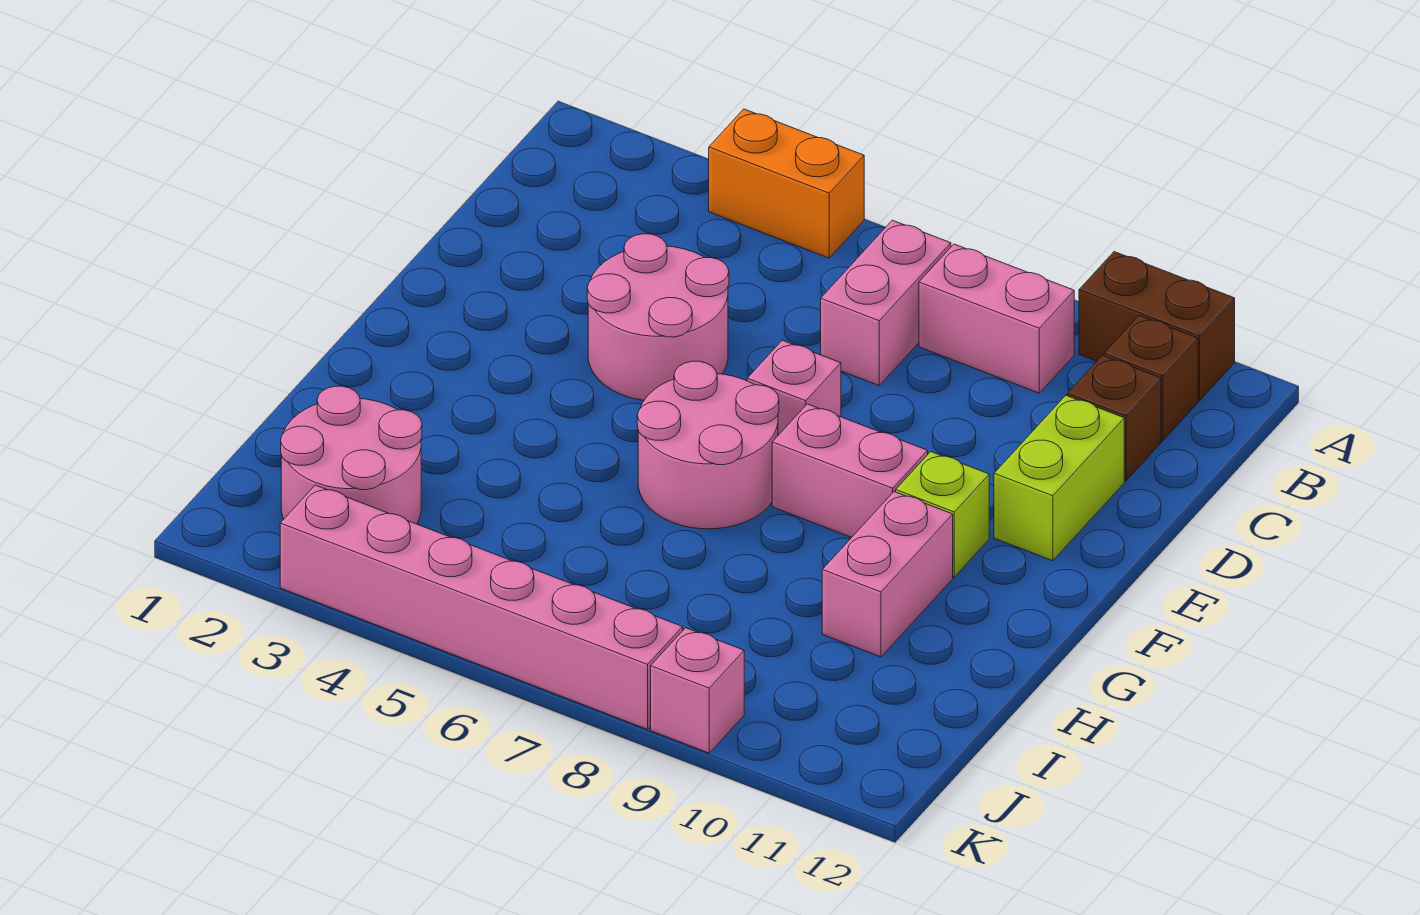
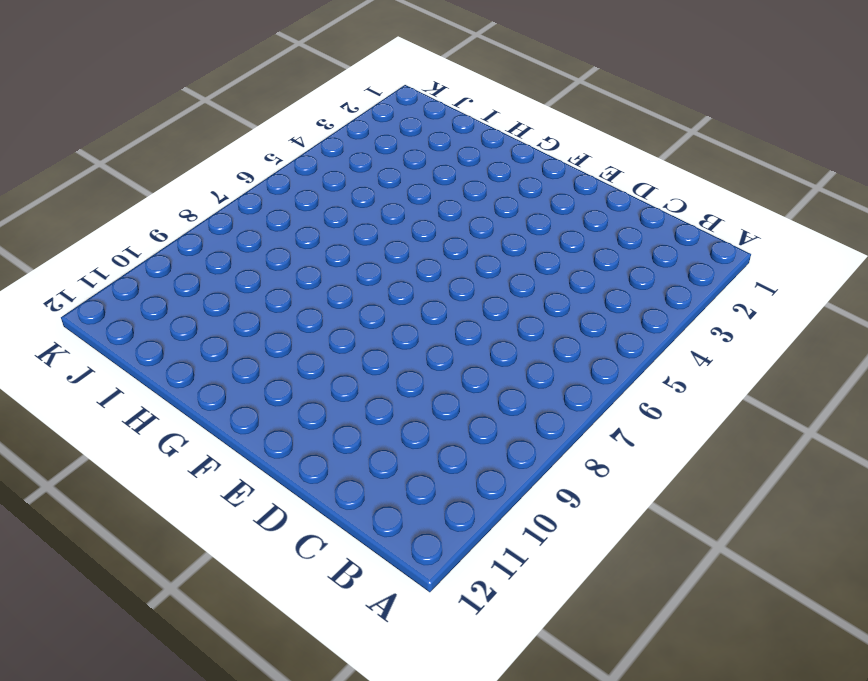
none -> orange 1x2 brick [709,109,864,258]
none -> brown 1x2 brick [1079,252,1235,401]
none -> pink 1x2 brick [821,220,951,385]

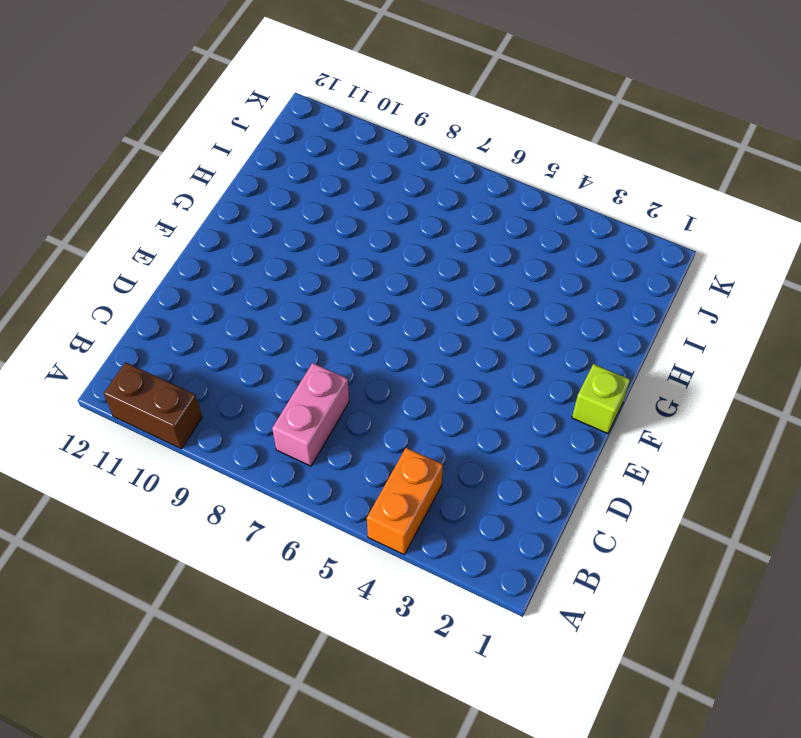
orange 1x2 brick [367,448,443,555] -> orange 1x2 brick turned to [709,109,864,258]
lime 1x1 brick [572,364,630,434] -> lime 1x1 brick moved to [896,452,989,577]
none -> pink 1x2 brick [919,244,1074,393]
none -> brown 1x1 brick [1104,315,1198,441]
none -> brown 1x1 brick [1067,355,1161,481]

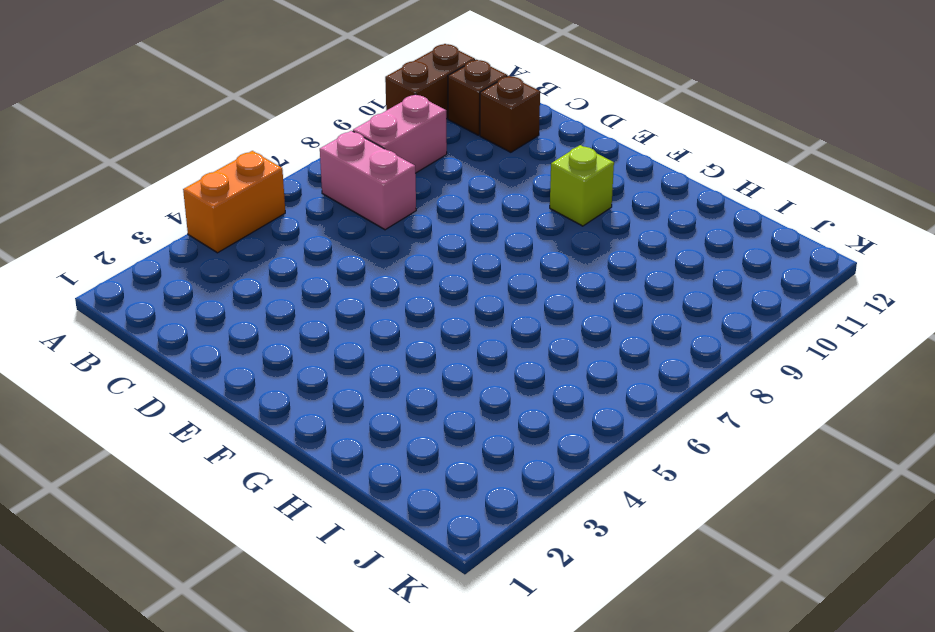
none -> pink 2x2 round brick [587,234,729,400]
none -> lime 1x2 brick [994,396,1124,561]
none -> pink 1x1 brick [747,340,841,435]

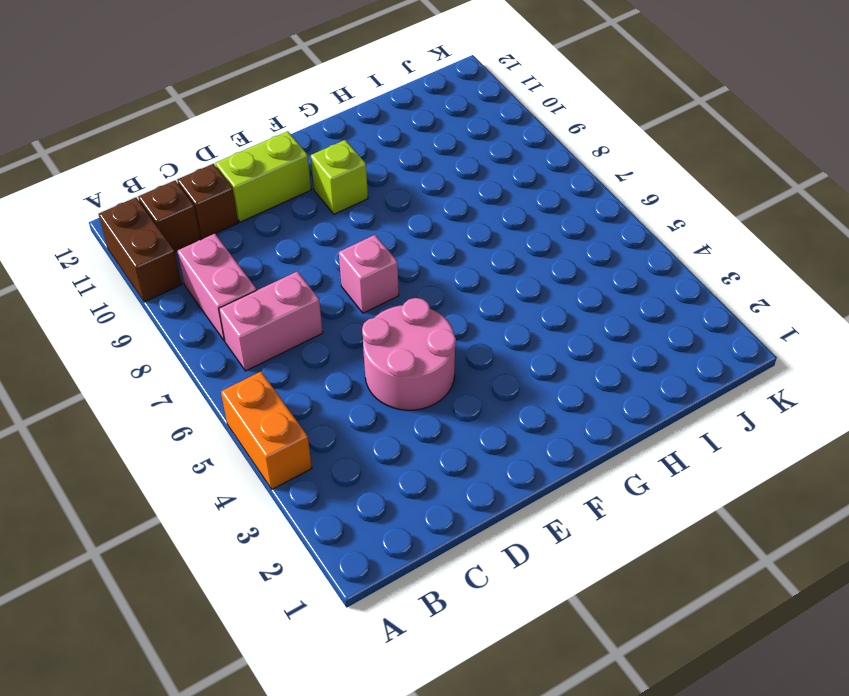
none -> pink 2x2 round brick [637,361,779,529]
none -> pink 1x2 brick [772,404,928,537]
none -> pink 1x2 brick [822,492,953,657]

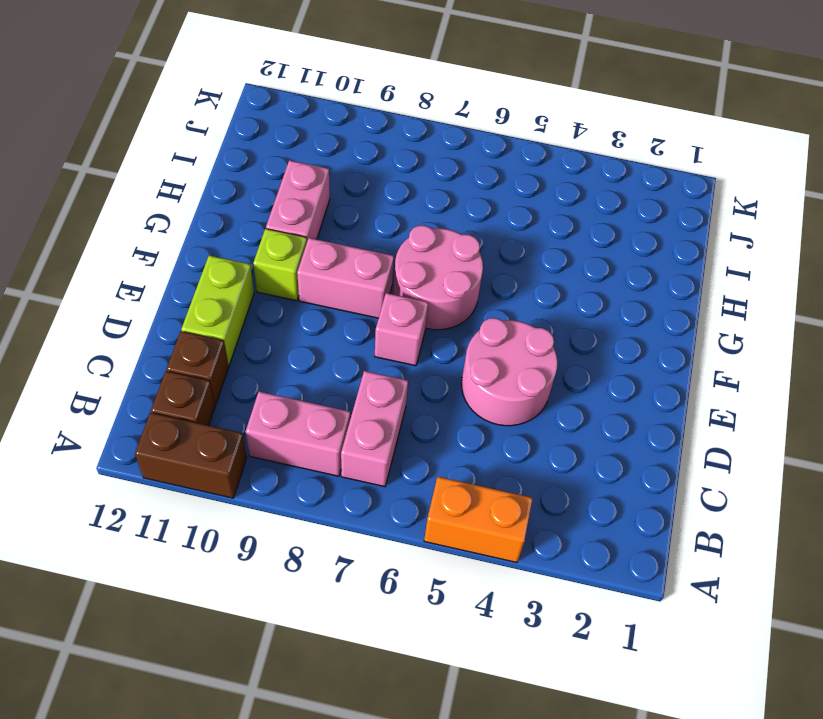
none -> pink 2x2 round brick [281,386,422,524]
none -> pink 1x6 brick [280,485,683,729]
none -> pink 1x1 brick [651,628,744,753]

